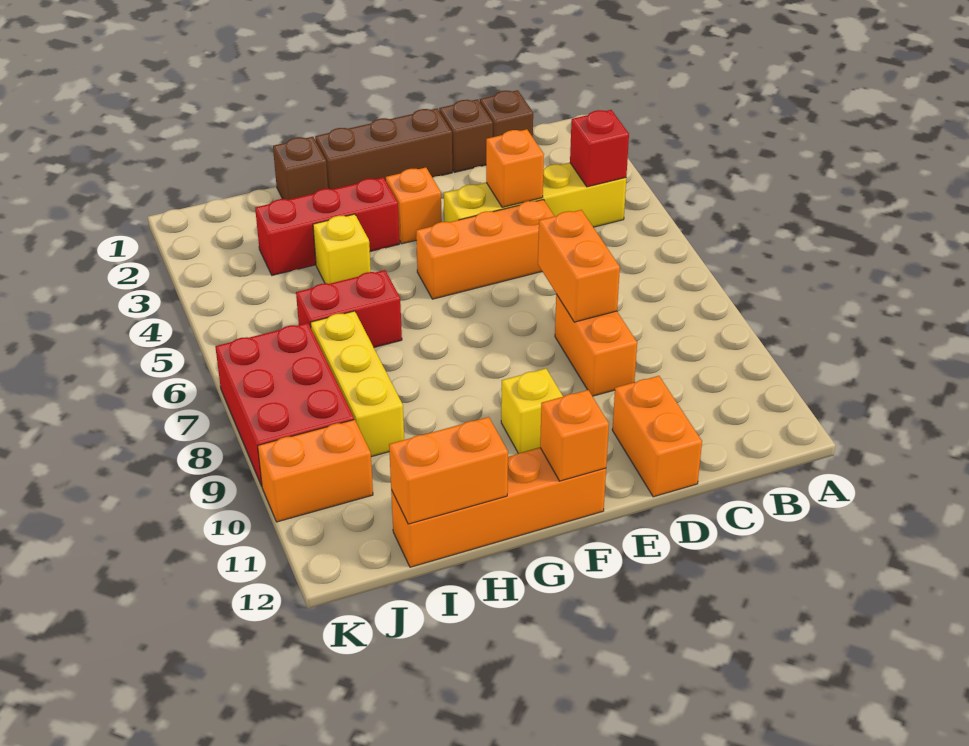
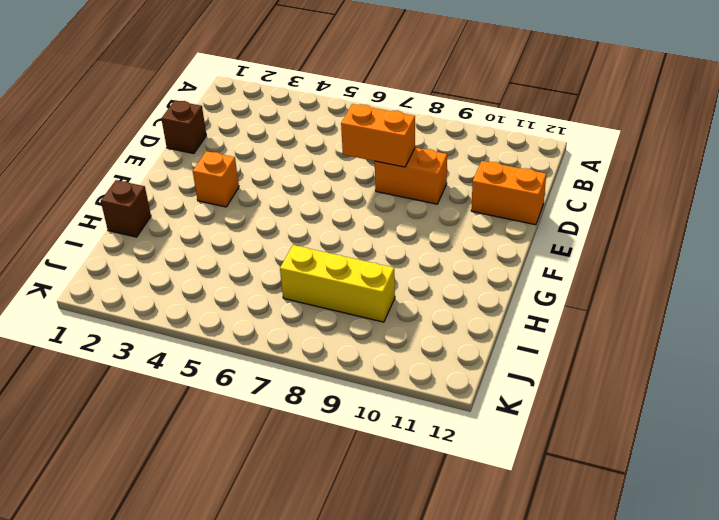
none -> yellow 1x4 brick [444,163,626,227]
none -> brown 1x1 brick [480,90,533,137]
none -> orange 1x3 brick [416,199,554,299]

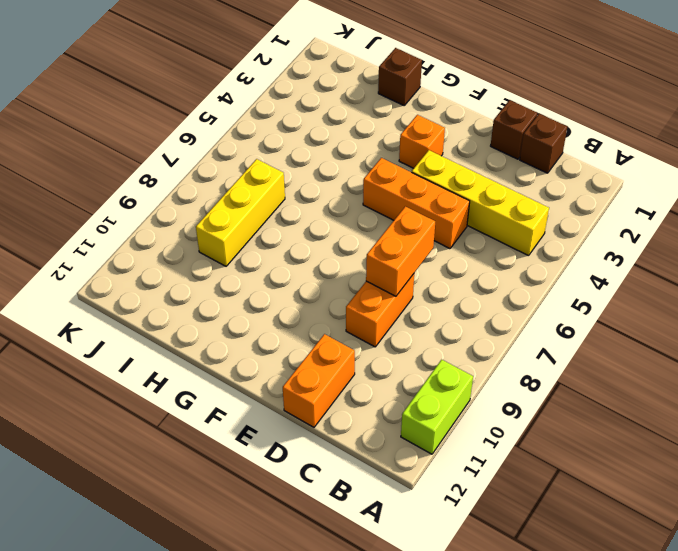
lime 1x2 brick [401,360,473,454] -> none
none -> brown 1x3 brick [315,109,452,189]
none -> yellow 1x1 brick [501,369,563,453]
none -> orange 1x4 brick [391,448,606,567]

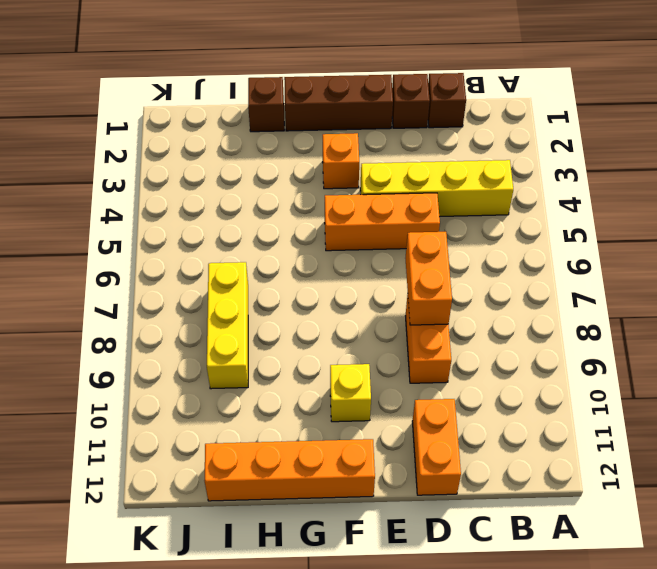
none -> red 1x3 brick [255,177,399,275]
none -> yellow 1x1 brick [313,214,371,284]
none -> red 1x2 brick [296,270,402,347]

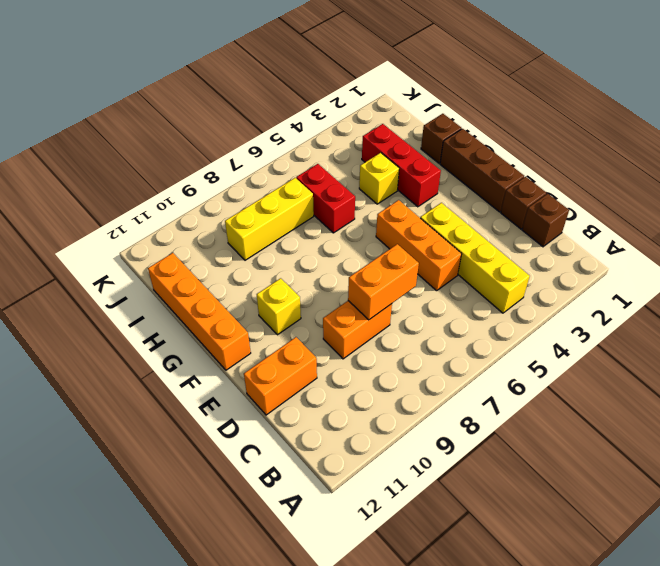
none -> orange 1x1 brick [386,168,442,244]
none -> red 2x3 brick [215,323,354,486]
none -> orange 1x2 brick [258,420,373,522]

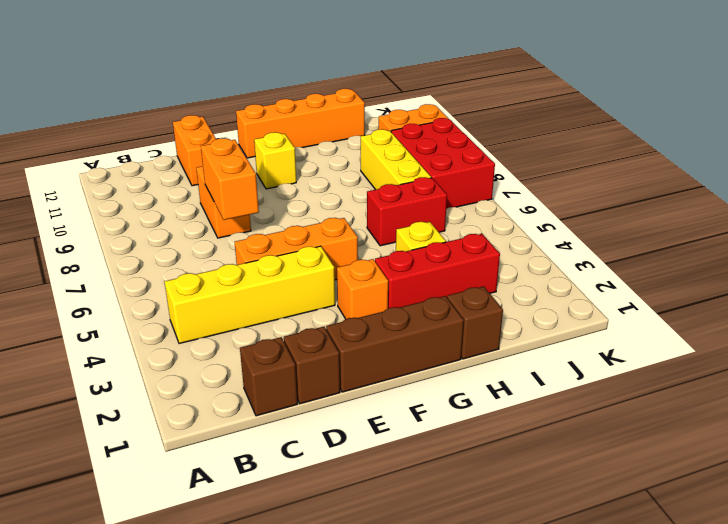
none -> red 1x1 brick [570,110,629,187]
none -> orange 1x1 brick [486,129,544,207]
none -> orange 1x1 brick [540,390,609,481]

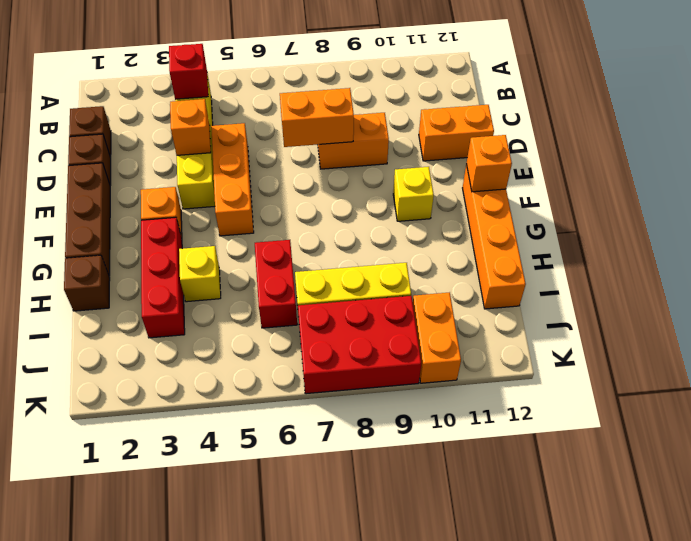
none -> orange 1x2 brick [389,417,508,524]

